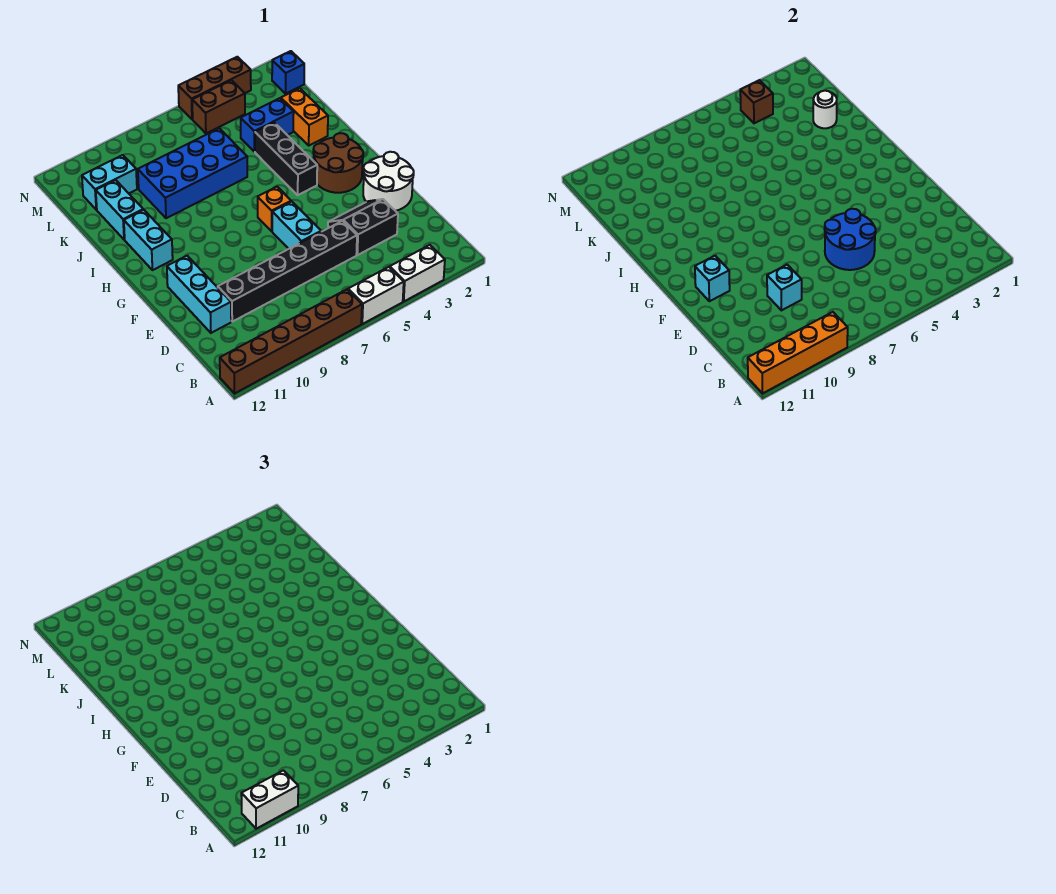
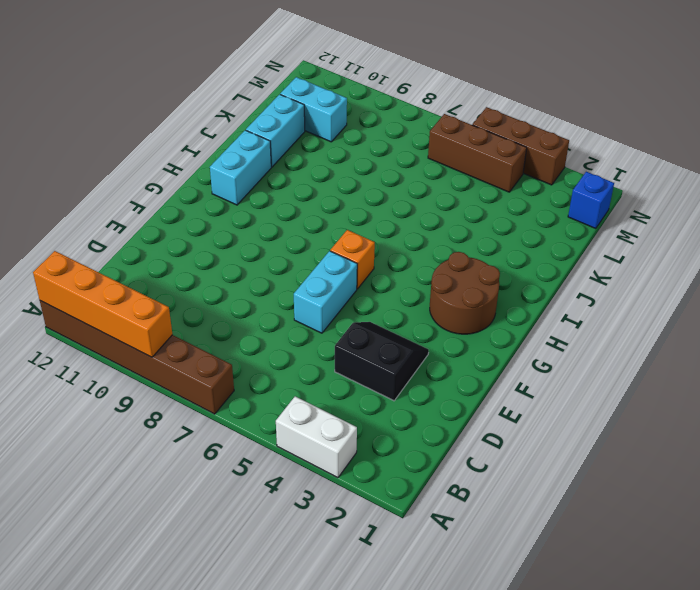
brown 1x3 brick [428,114,527,192] -> brown 1x2 brick [192,80,245,133]
none -> white 1x2 brick [348,267,404,324]
none -> black 1x6 brick [218,221,357,322]
none -> cyan 1x3 brick [167,256,231,333]

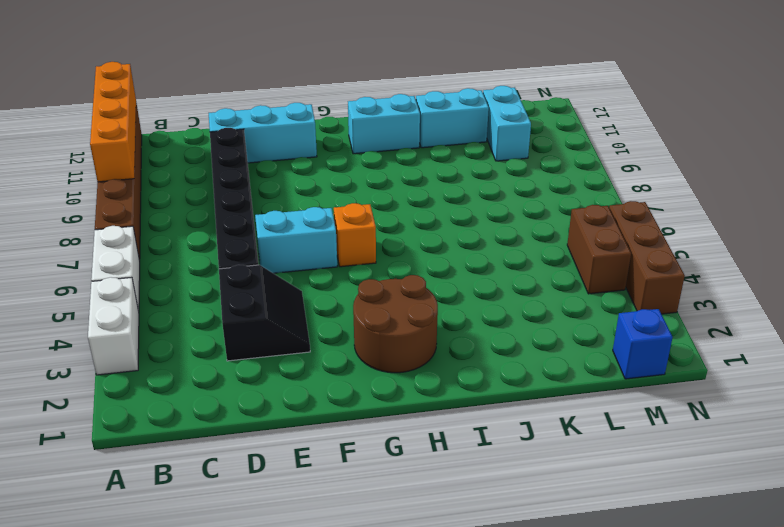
none -> white 2x2 round brick [363,152,414,211]
none -> black 1x3 brick [255,123,317,195]
none -> orange 1x2 brick [280,88,328,145]

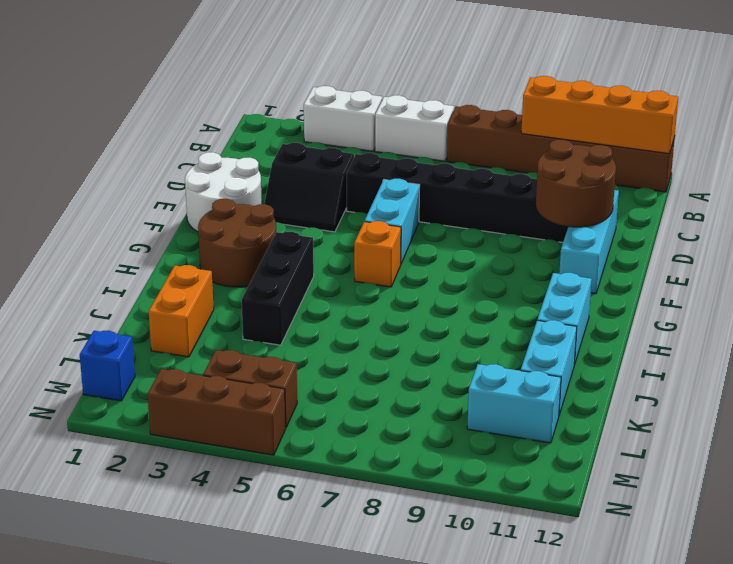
brown 2x2 round brick [536,140,616,227] -> none
none -> blue 2x4 brick [138,128,247,218]
none -> blue 1x2 brick [241,98,294,152]
none -> blue 2x2 round brick [825,209,876,270]

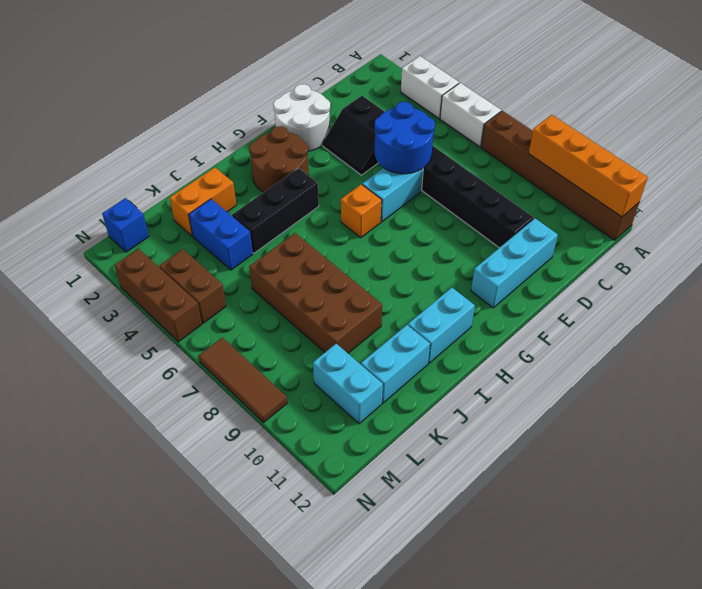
brown 2x4 brick [249,233,382,353] -> blue 2x4 brick [138,128,247,218]
brown 1x3 tile [198,338,287,423] -> none
none -> cyan 1x1 brick [767,265,802,310]
none -> cyan 1x1 brick [695,256,730,301]
none -> white 1x1 round brick [813,91,837,128]

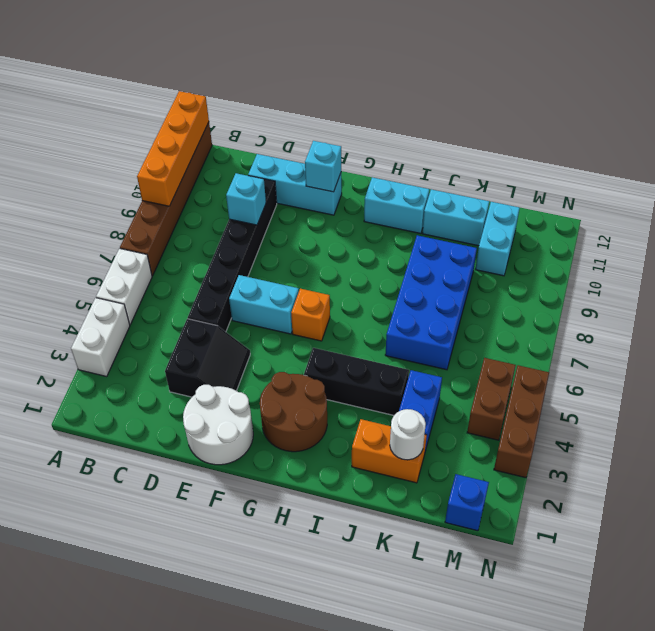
none -> blue 2x2 round brick [825,209,876,270]
none -> brown 1x1 brick [740,80,773,123]
none -> white 1x2 brick [241,770,298,829]

